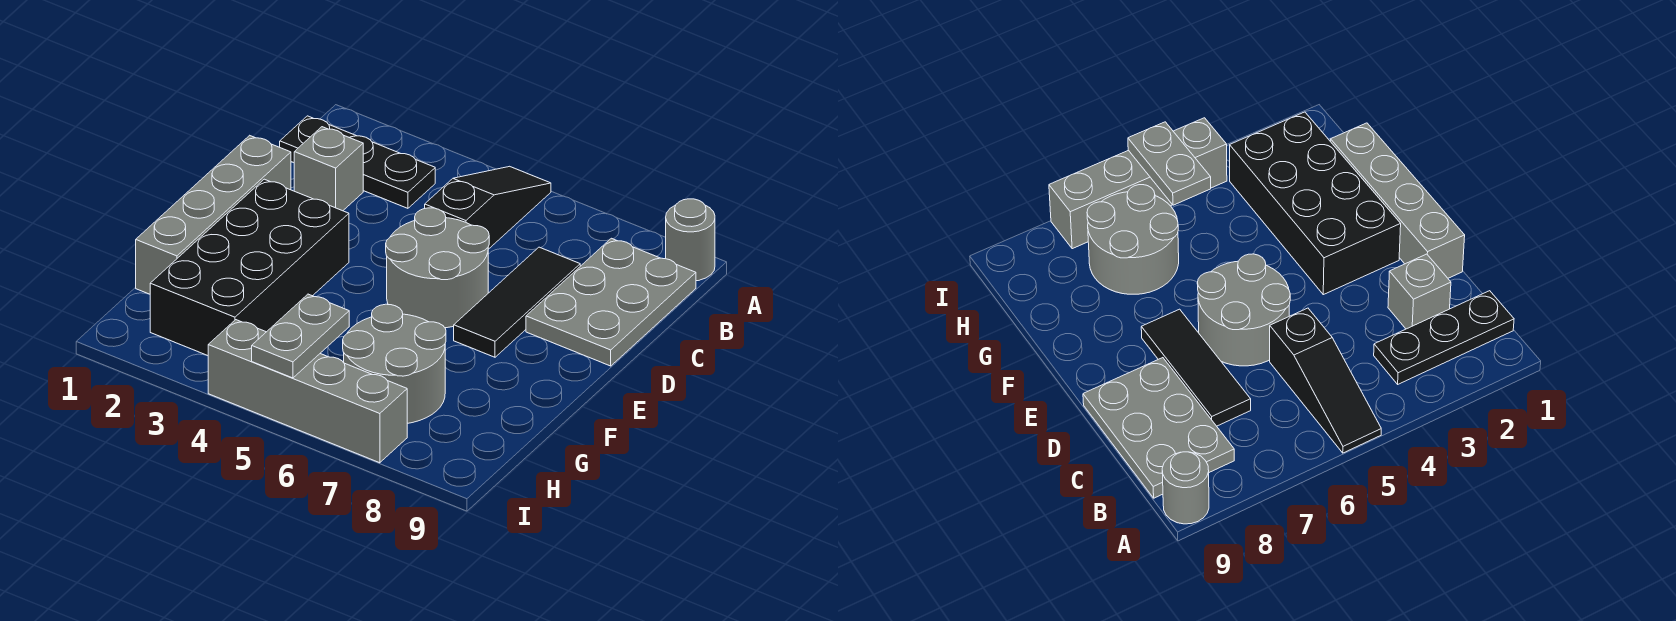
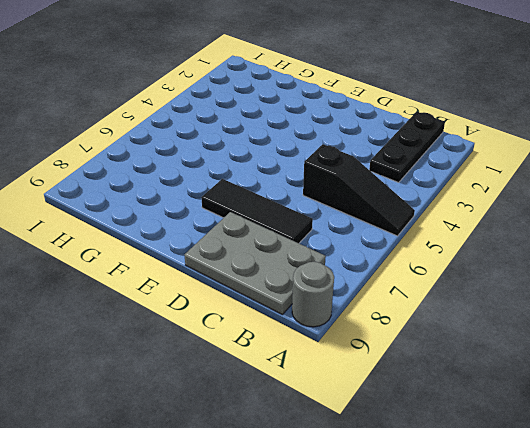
none -> grey 1x1 brick [294,127,363,211]
none -> grey 1x4 brick [136,135,291,294]
none -> grey 2x2 round brick [386,208,489,328]

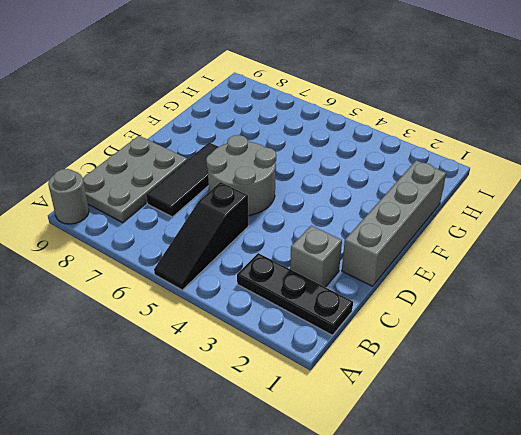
none -> black 2x4 brick [150,179,349,356]
none -> grey 2x2 round brick [343,304,446,423]
none -> grey 1x4 brick [208,320,407,463]

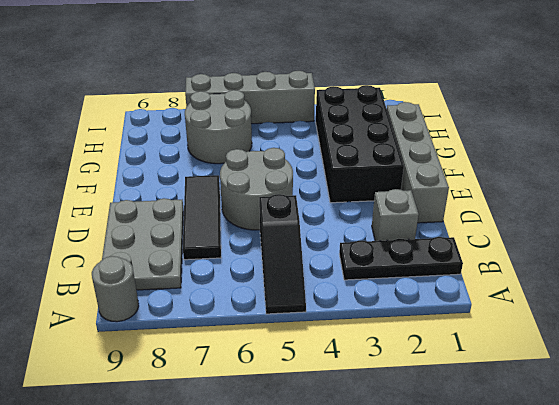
none -> grey 1x2 plate [252,294,349,378]

